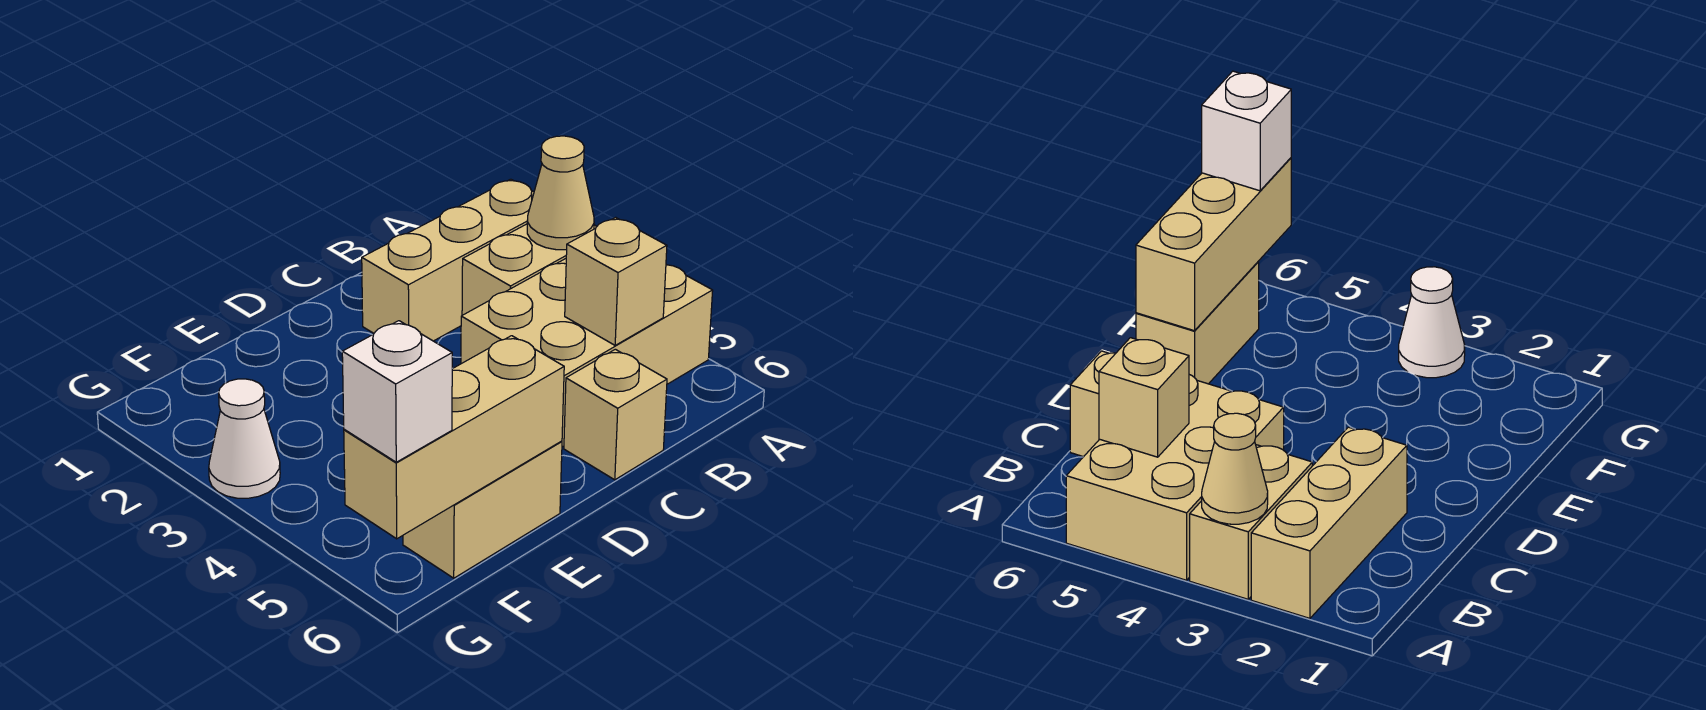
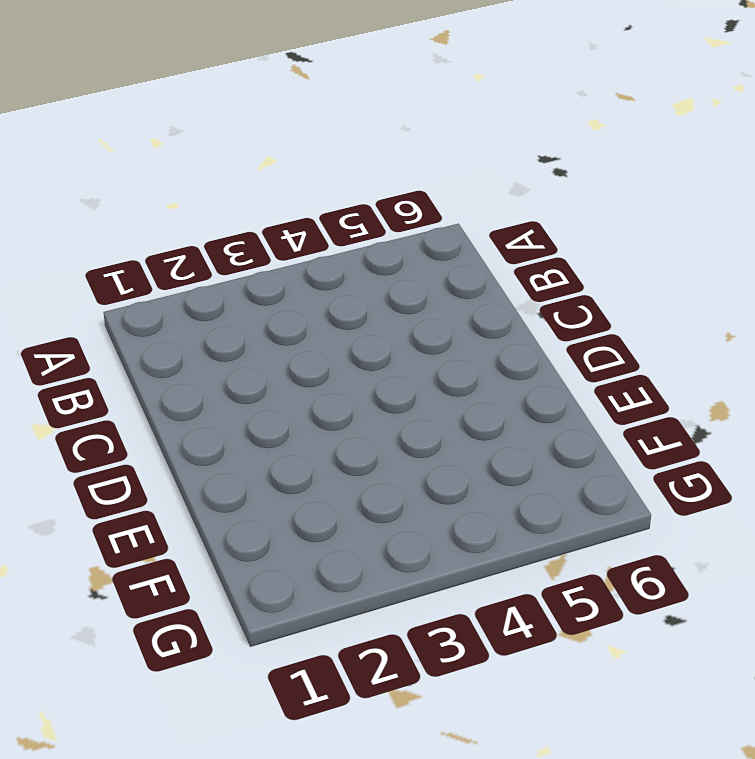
none -> tan 1x3 brick [362,179,534,341]
none -> tan 1x2 brick [462,224,597,315]

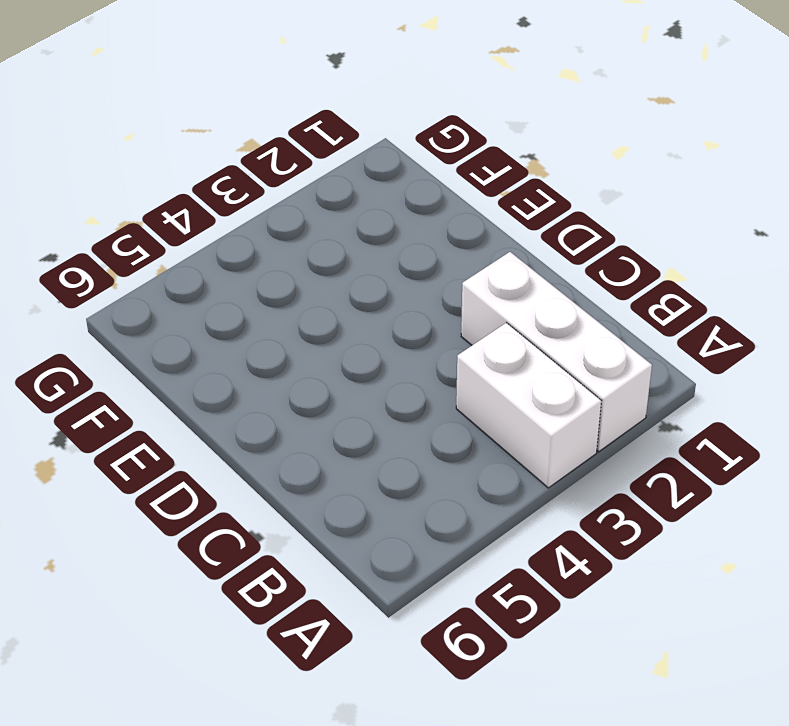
white 1x3 brick [461,252,652,452] -> tan 1x3 brick [362,179,534,341]
white 1x2 brick [456,323,601,488] -> tan 1x2 brick [462,224,597,315]
none -> tan 2x3 brick [461,259,713,447]
none -> tan 1x1 brick [564,349,667,480]

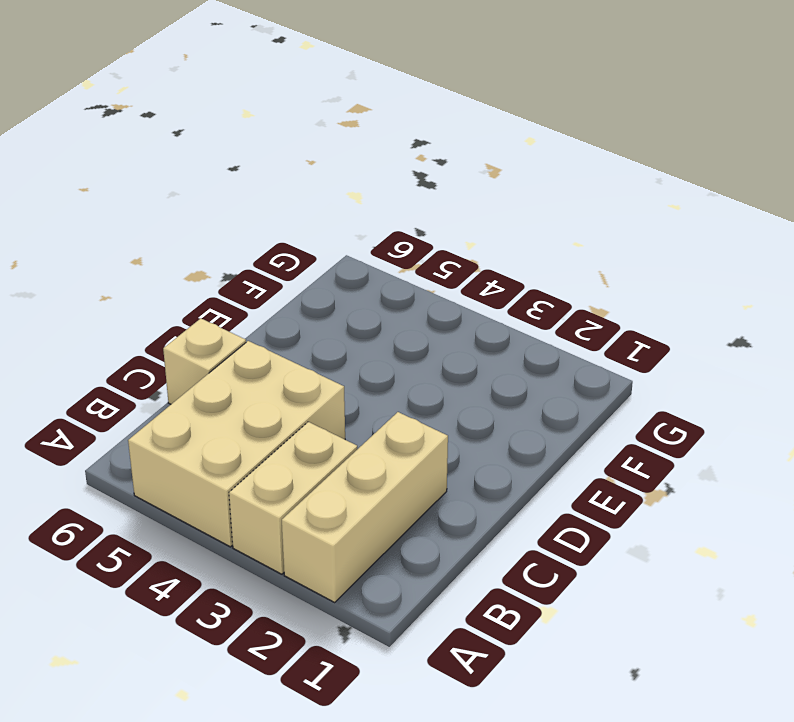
none -> tan 1x2 brick [403,441,562,578]
none -> white 1x1 cone [209,379,280,498]

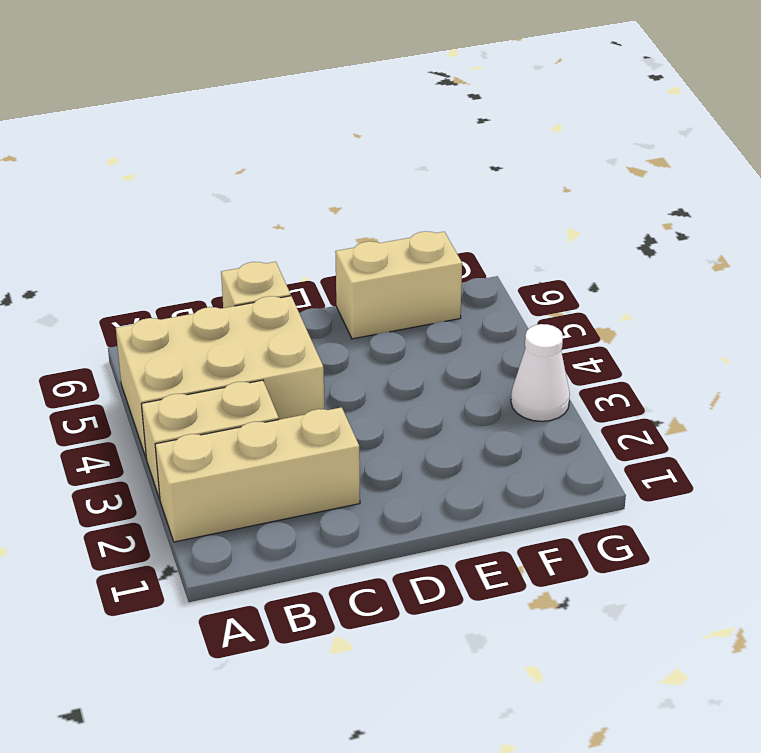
none -> tan 1x1 cone [527,136,594,250]
none -> tan 1x1 brick [565,217,667,345]

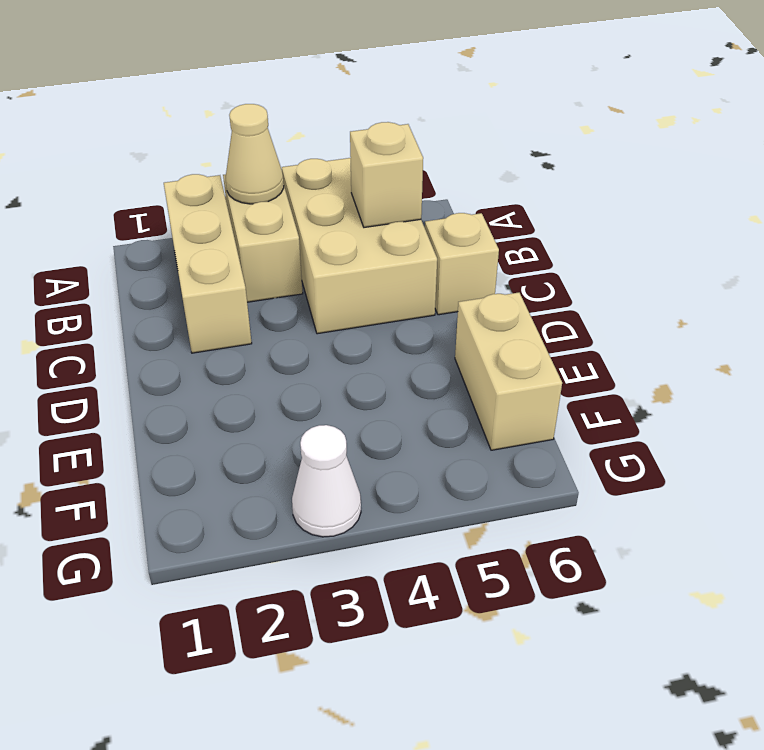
none -> tan 1x3 brick [344,336,564,539]
none -> white 1x1 brick [342,321,453,462]

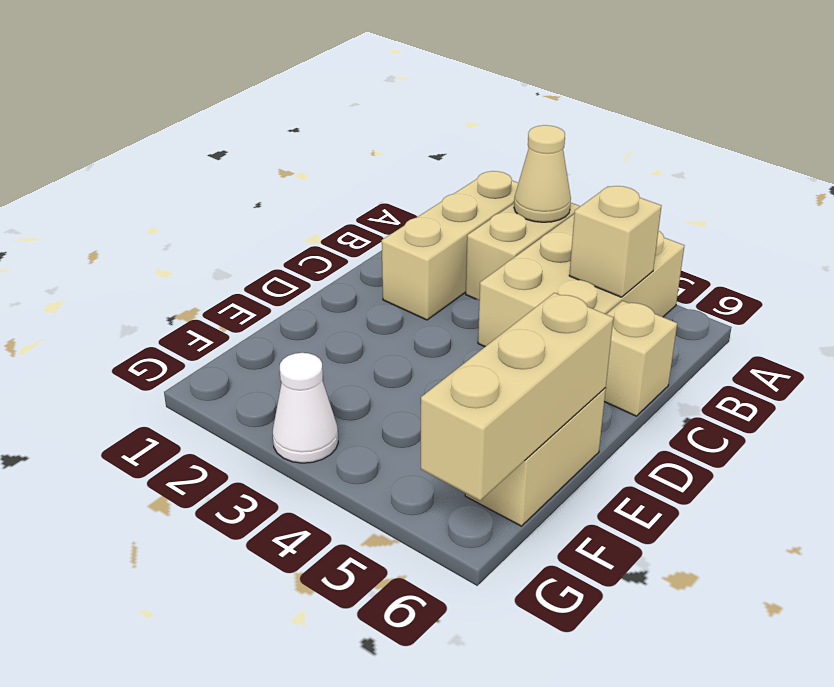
none -> white 1x1 brick [342,321,453,462]

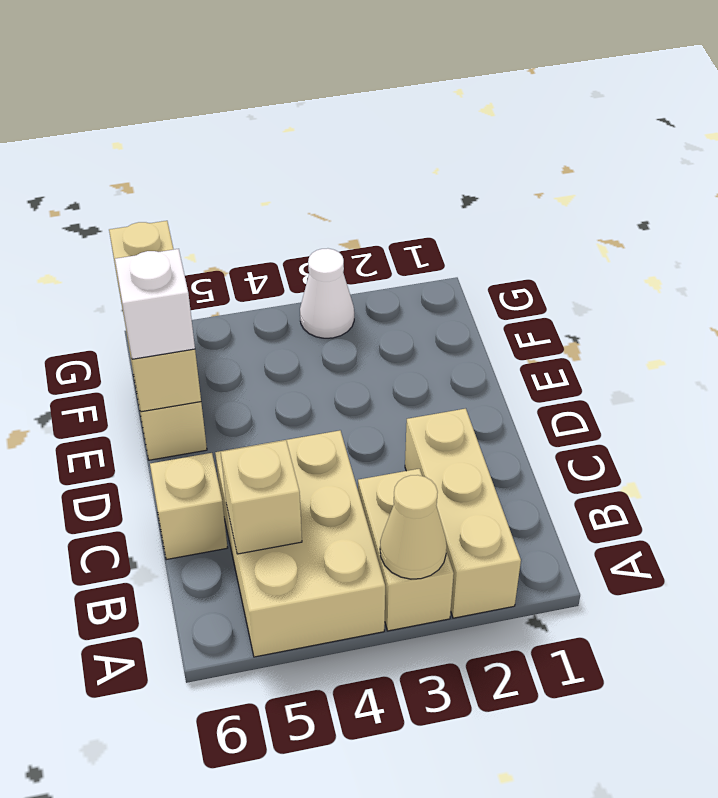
white 1x1 brick [115,249,195,359] -> white 1x1 brick moved to [342,321,453,462]

